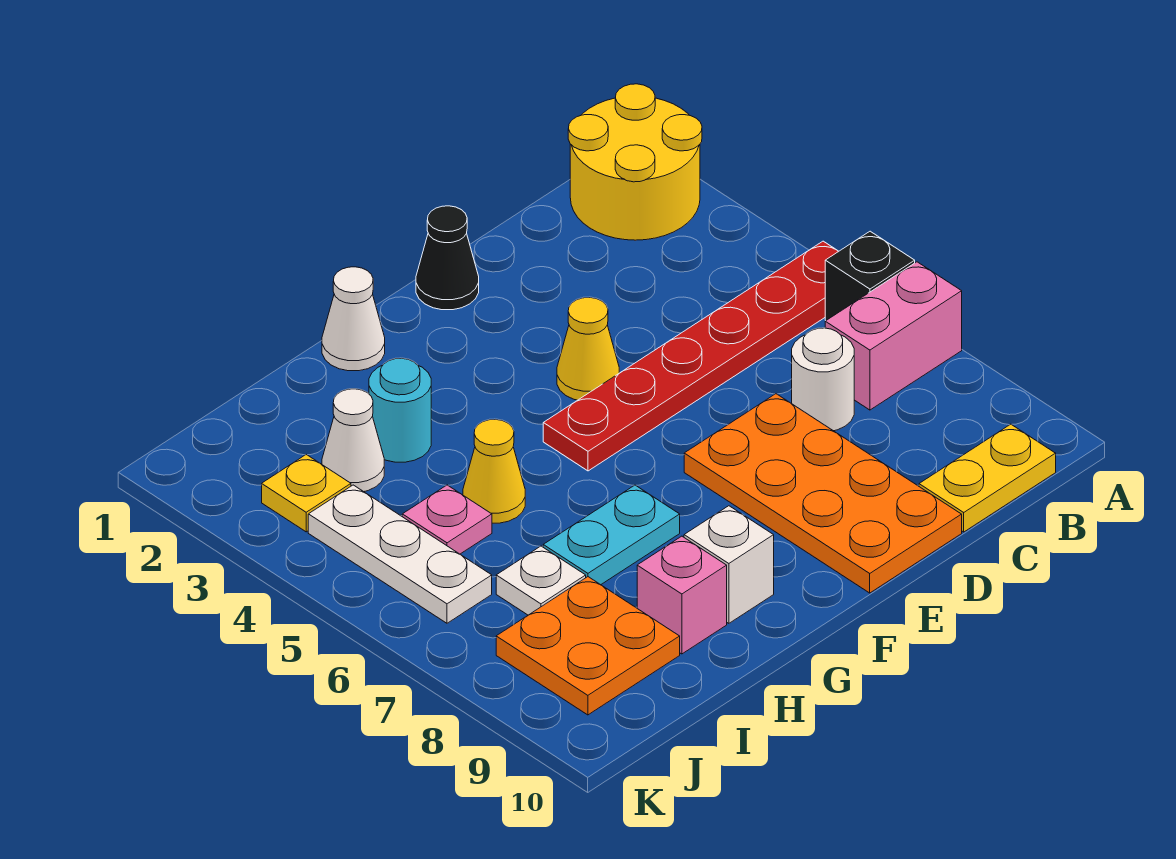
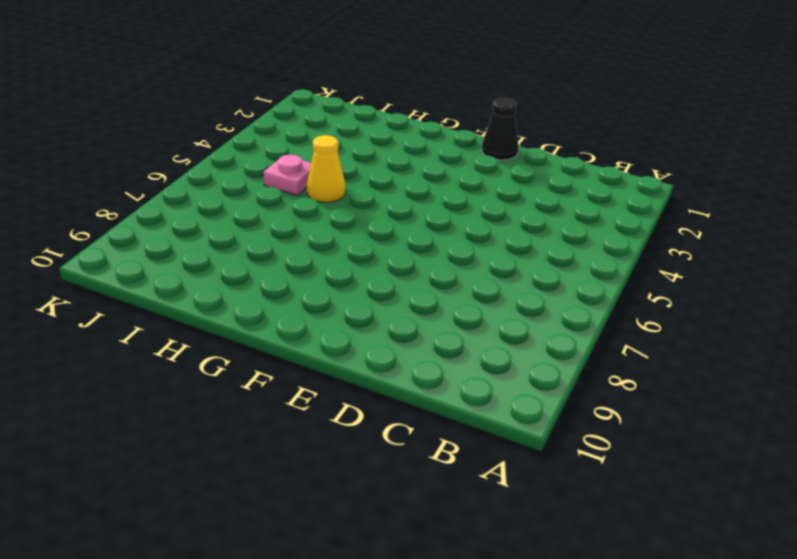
none -> yellow 2x2 round brick [568,84,702,240]
none -> red 1x6 plate [543,241,839,471]
none -> black 1x1 brick [825,231,915,320]

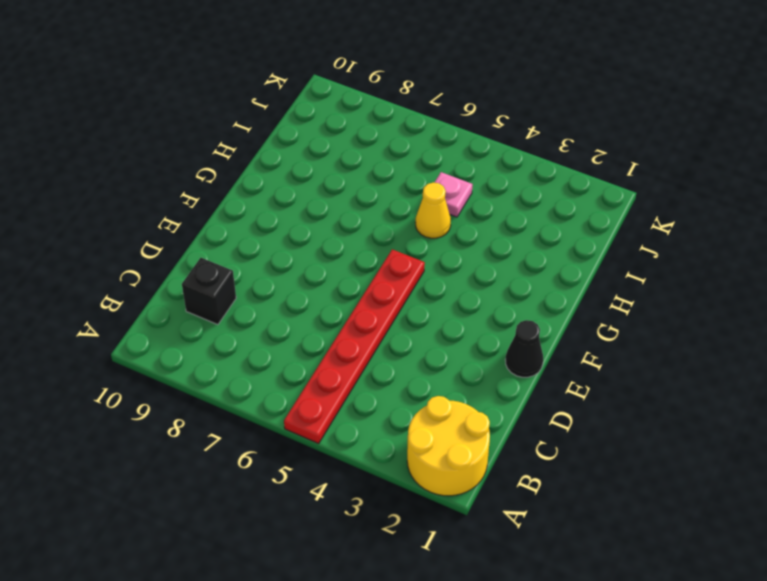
black 1x1 brick [182,258,236,325] -> black 1x1 brick moved to [825,231,915,320]
none -> pink 1x2 brick [825,262,962,410]
none -> yellow 1x2 plate [919,424,1056,532]
none -> white 1x1 round brick [792,328,854,431]

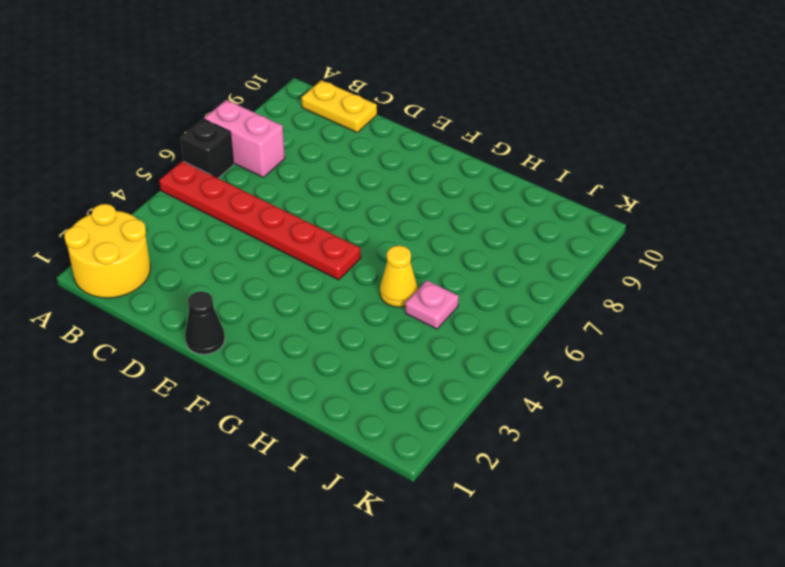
none -> white 1x1 round brick [792,328,854,431]
none -> orange 2x4 plate [684,394,962,593]
none -> yellow 1x1 cone [557,298,619,400]

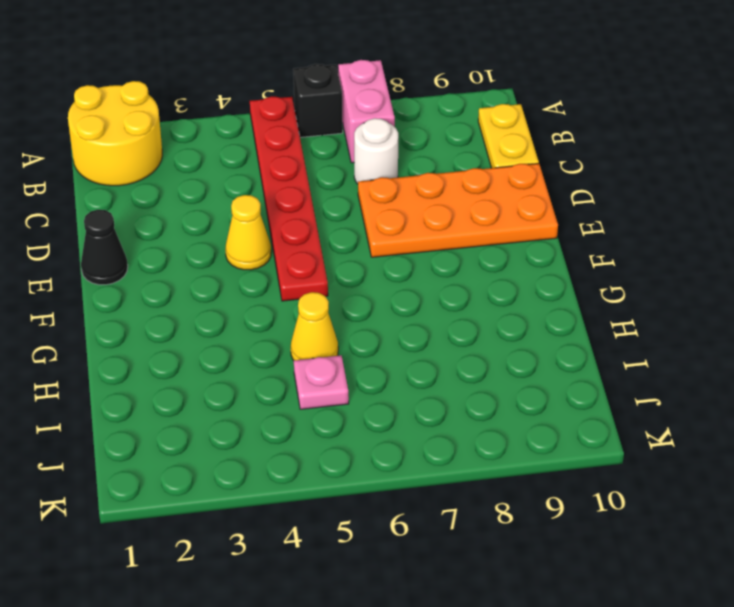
none -> white 1x1 cone [322,267,385,371]
none -> cyan 1x2 plate [543,485,680,585]
none -> white 1x1 brick [684,506,774,623]

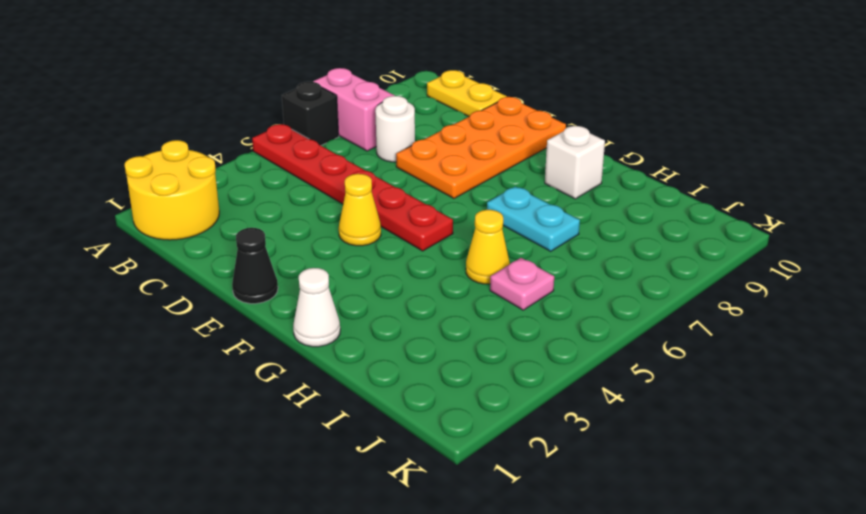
none -> cyan 1x1 round brick [369,358,431,462]
none -> pink 1x1 brick [637,536,727,654]
none -> white 1x1 cone [322,389,384,492]

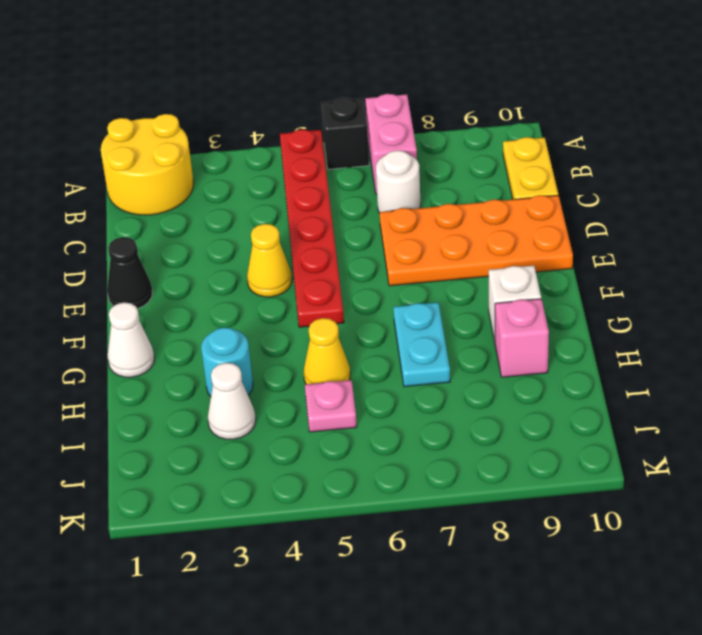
none -> white 1x1 plate [496,546,586,615]
none -> orange 2x2 plate [496,577,680,715]
none -> yellow 1x1 plate [262,455,351,532]

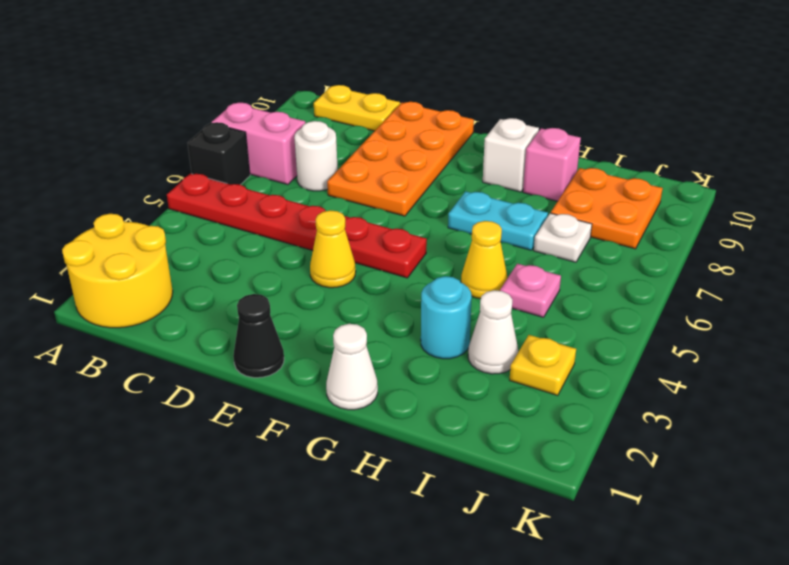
none -> white 1x3 plate [308,485,492,623]

